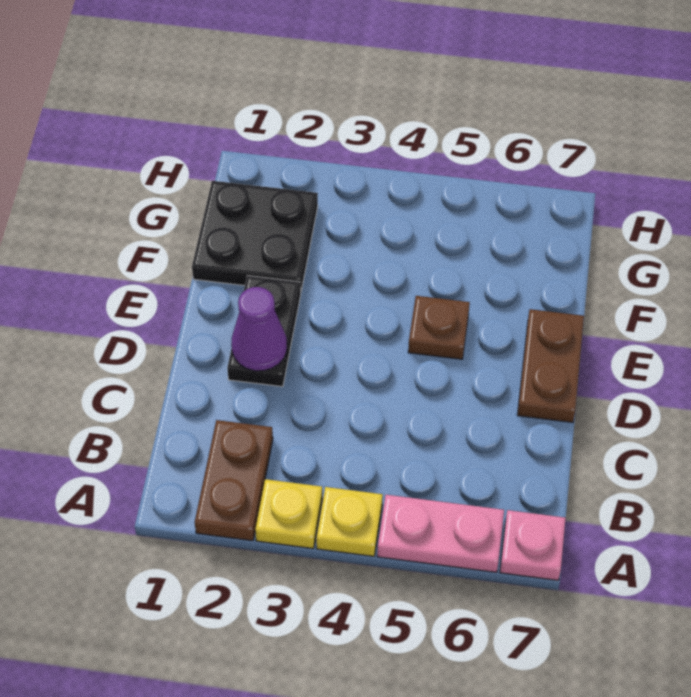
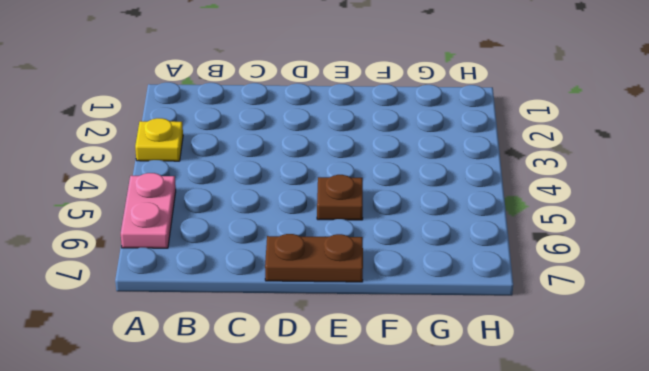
none -> brown 1x2 plate [195,420,273,541]
none -> yellow 1x1 plate [316,487,383,556]

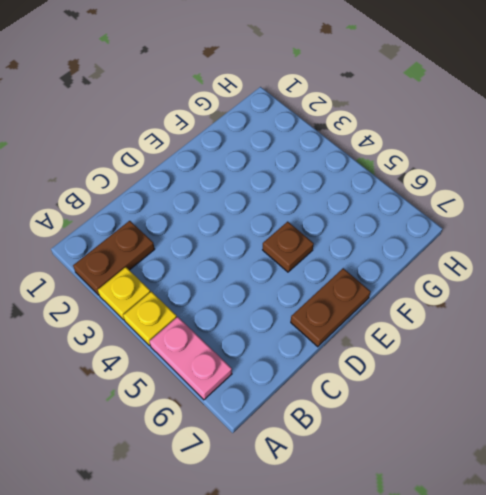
none -> pink 1x1 plate [500,510,566,580]
none -> black 1x2 plate [227,276,301,387]

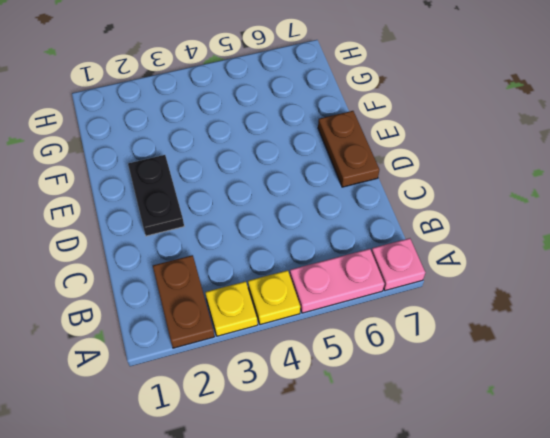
none -> brown 1x1 plate [408,296,470,359]
none -> black 2x2 plate [192,181,318,290]

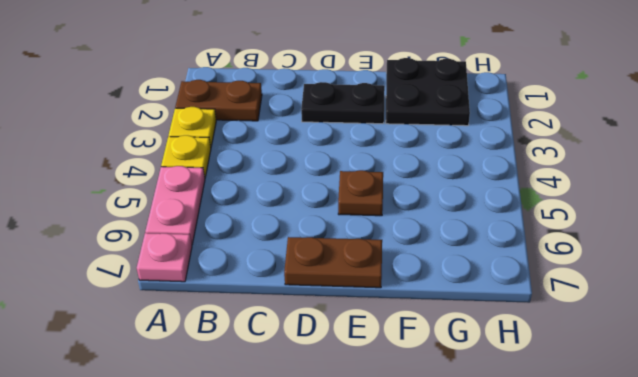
none -> purple 1x1 cone [231,287,287,371]

